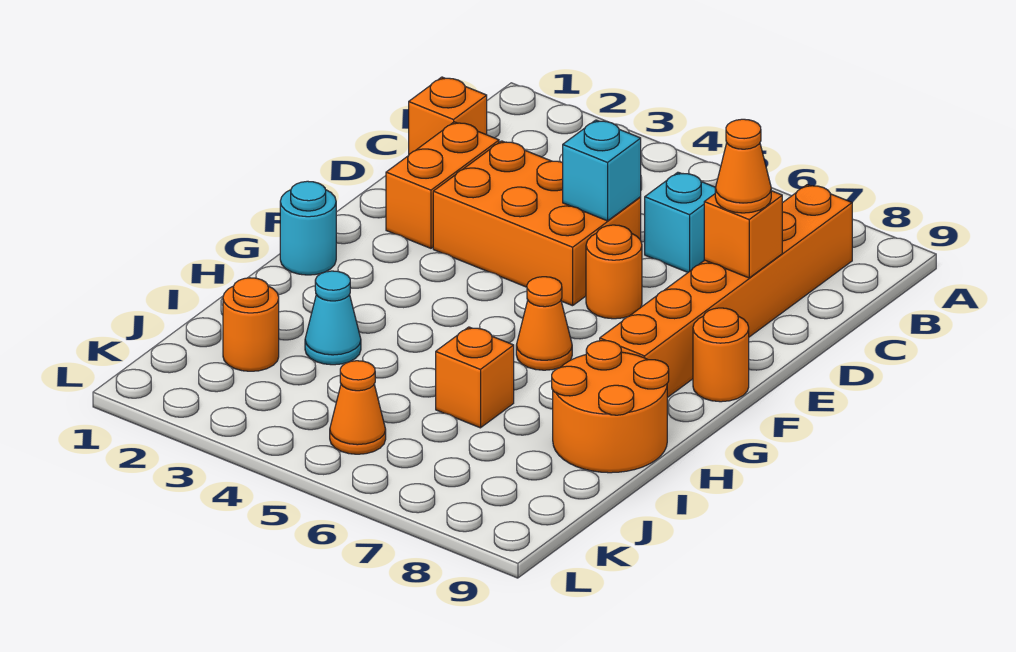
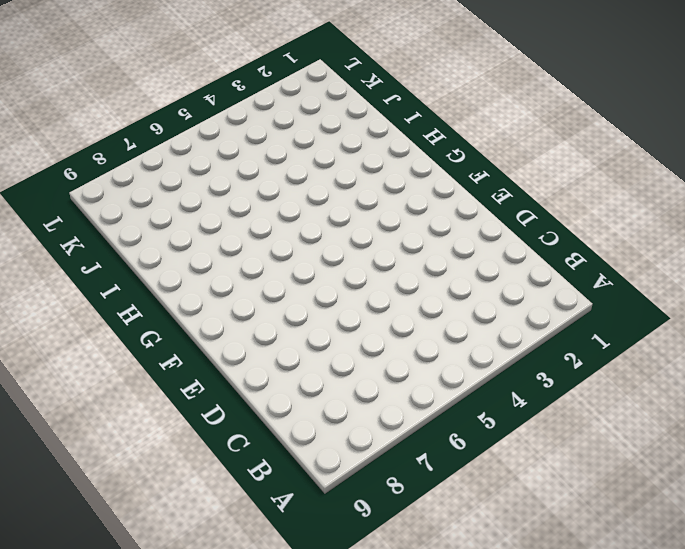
none -> orange 1x6 brick [600,185,852,398]
none -> orange 1x1 brick [409,77,487,154]
none -> cyan 1x1 brick [645,172,715,272]

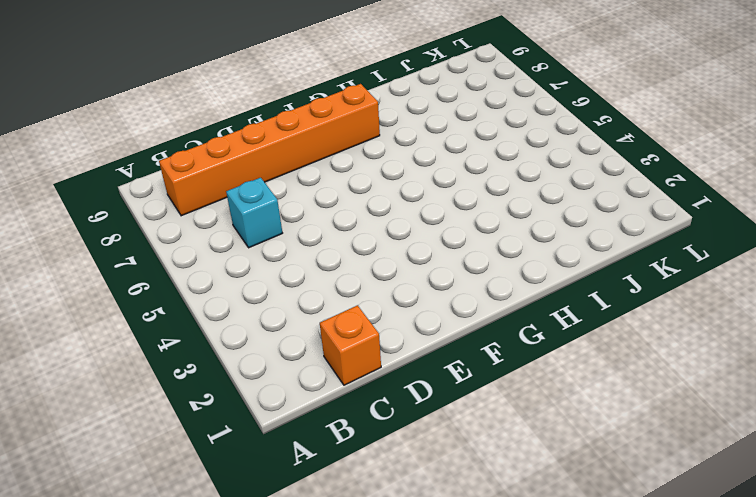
none -> orange 1x2 brick [386,122,499,248]
none -> orange 2x3 brick [433,141,641,306]
none -> orange 1x1 round brick [586,225,642,319]

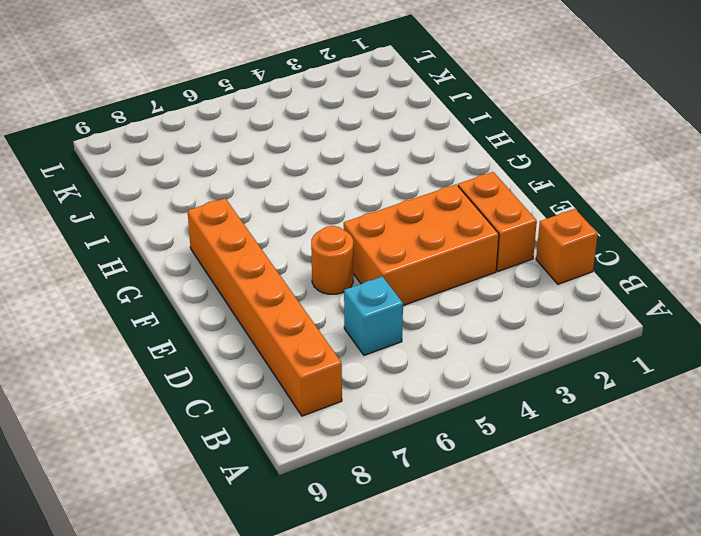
none -> orange 1x1 round brick [693,308,749,402]
none -> cyan 1x1 round brick [280,181,336,275]
none -> orange 1x1 cone [516,277,572,370]

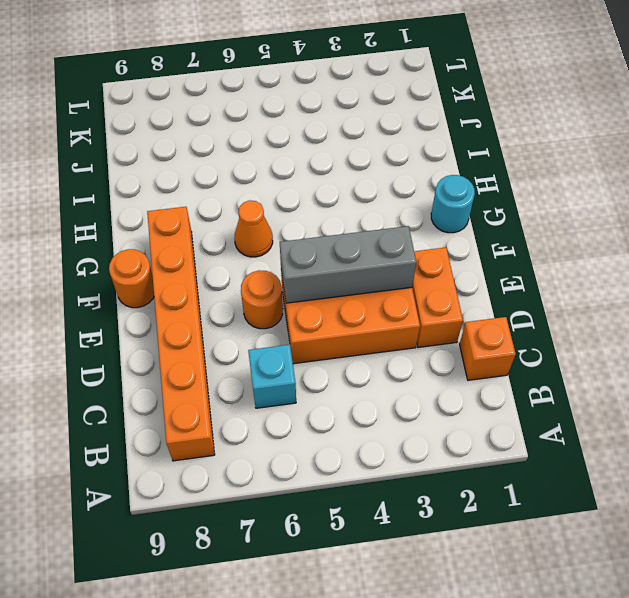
grey 1x3 brick [280,226,416,303] -> none
none -> orange 2x2 round brick [552,341,669,473]
none -> cyan 1x1 cone [305,271,361,365]
none -> orange 1x1 brick [436,327,514,428]

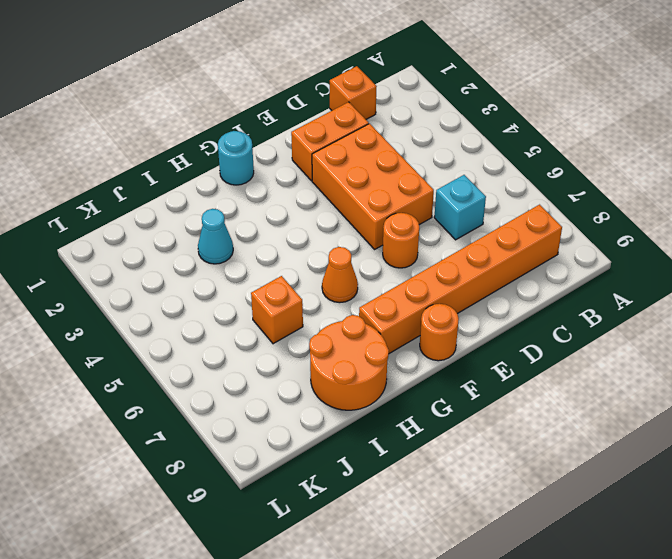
none -> orange 1x1 round brick [223,278,279,371]
none -> orange 1x1 cone [330,361,386,454]
none -> cyan 1x1 brick [563,120,641,221]

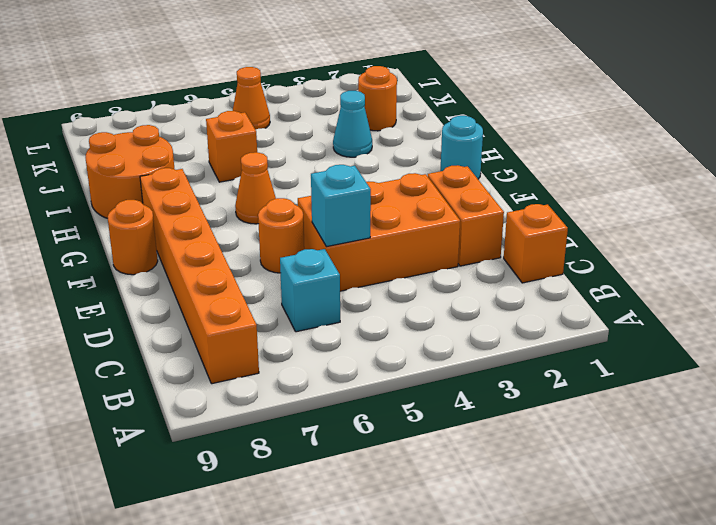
none -> orange 1x1 brick [704,191,782,278]
none -> orange 1x1 cone [715,119,771,213]

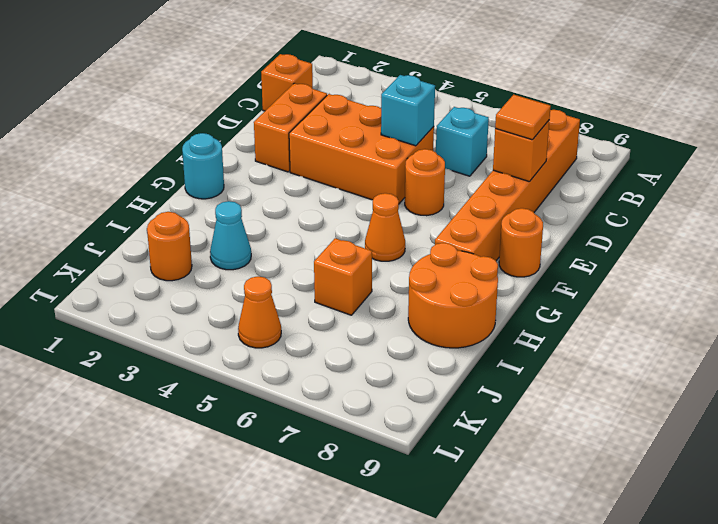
orange 1x1 tile [495,94,551,140] -> orange 1x1 cone [715,119,771,213]

